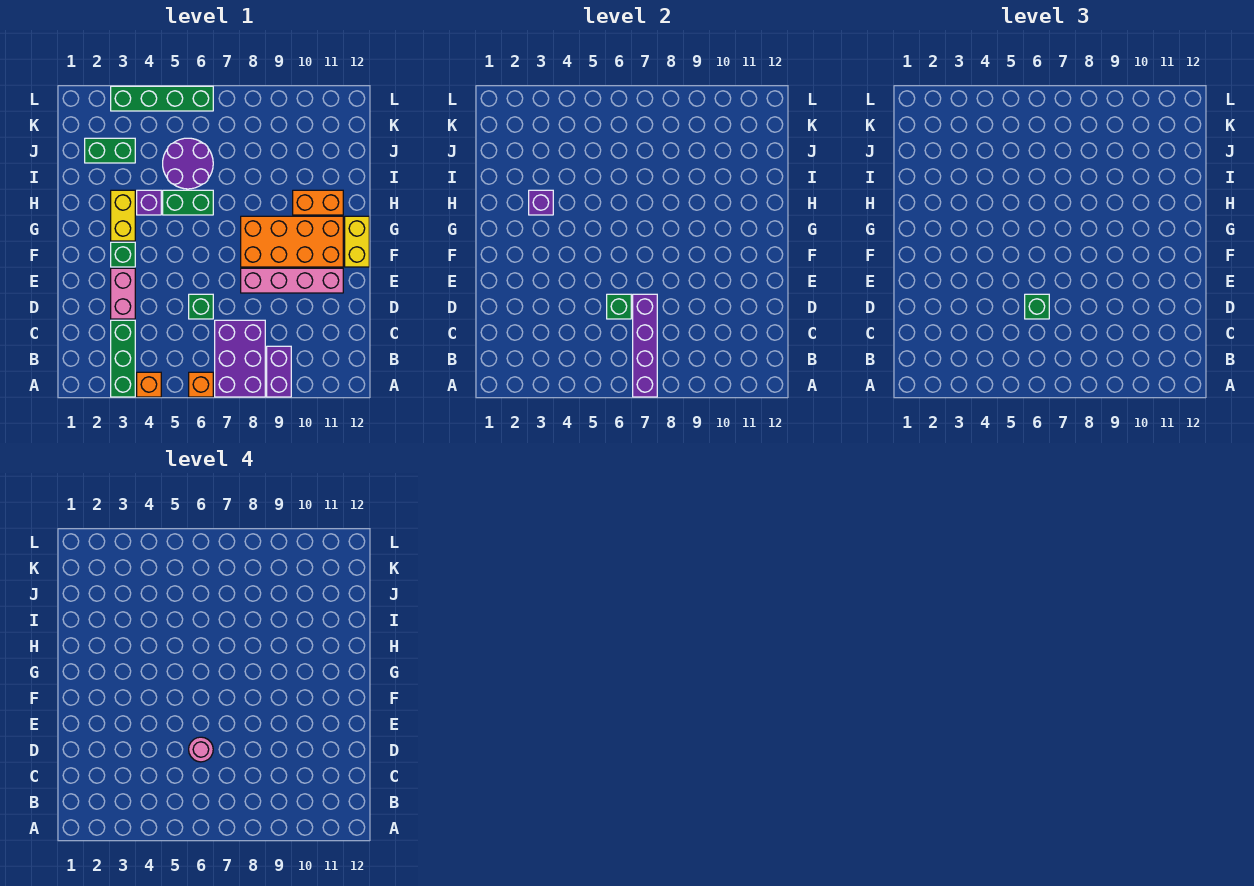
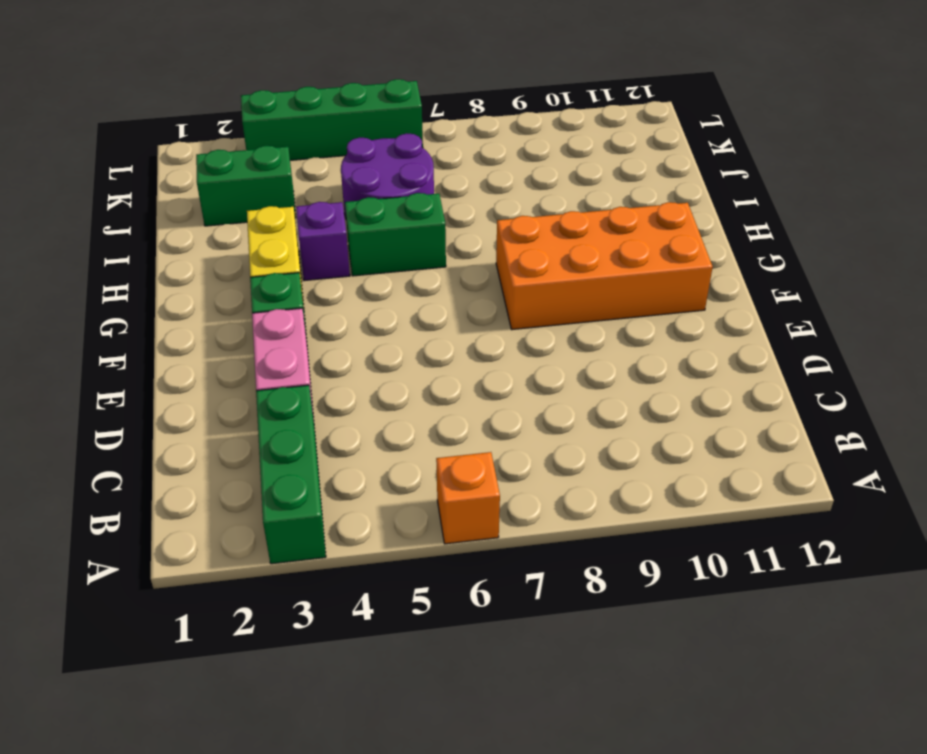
none -> orange 1x1 brick [137,372,161,397]
none -> purple 2x3 brick [215,320,265,397]
none -> purple 1x2 brick [267,346,291,397]

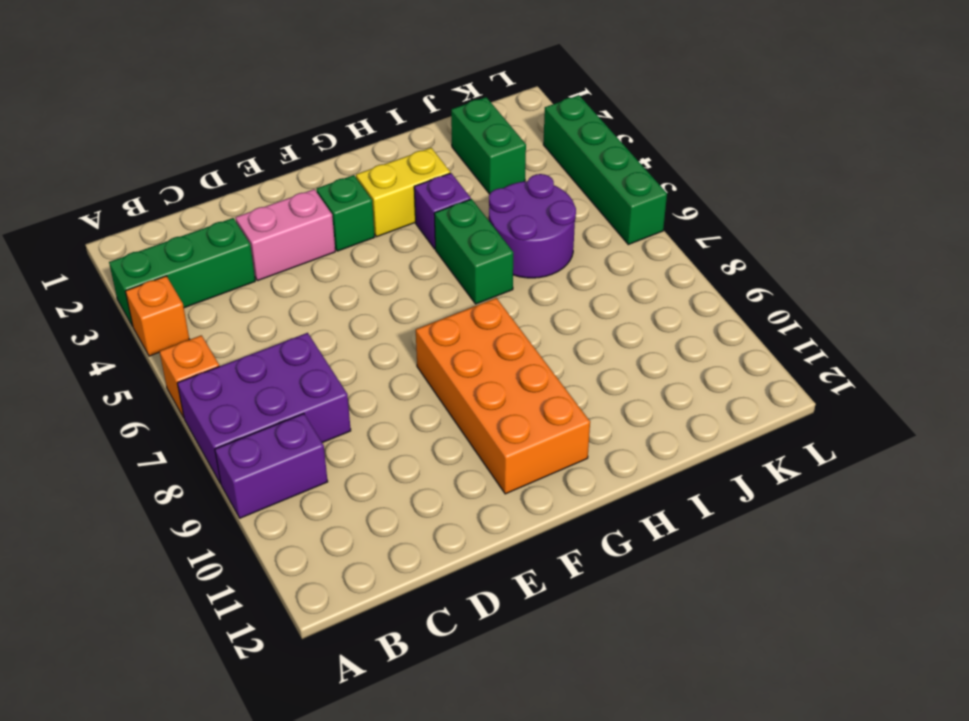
none -> green 1x1 brick [189,294,213,319]
none -> pink 1x4 brick [241,268,343,293]
none -> yellow 1x2 brick [345,216,369,267]

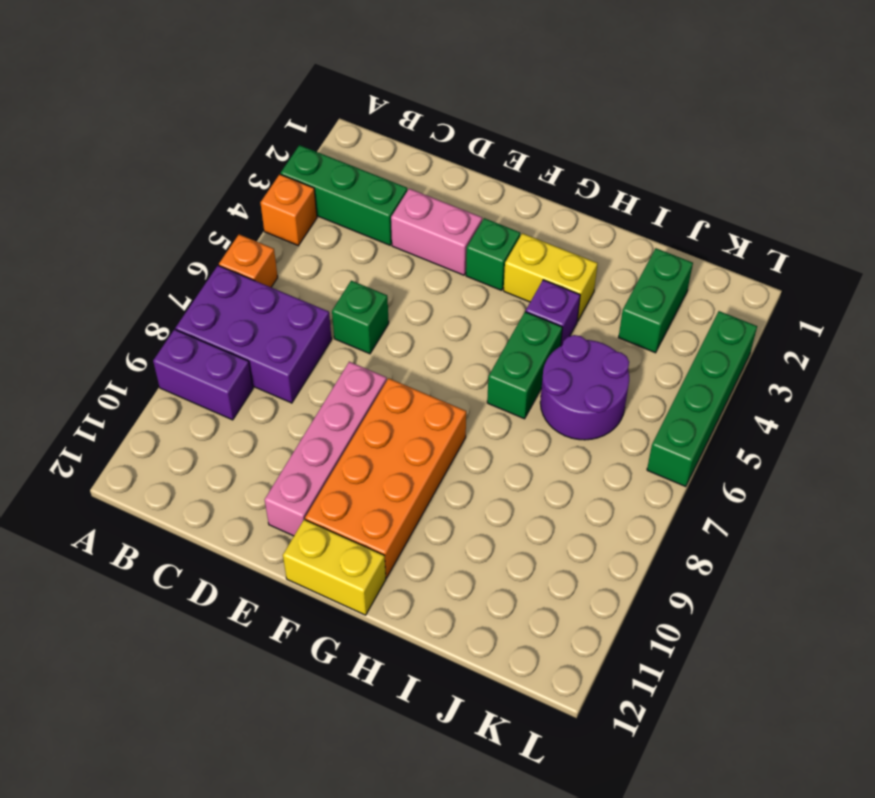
none -> orange 1x2 brick [293,190,343,215]
none -> purple 1x4 brick [633,294,657,397]
none -> green 1x1 brick [607,294,631,319]

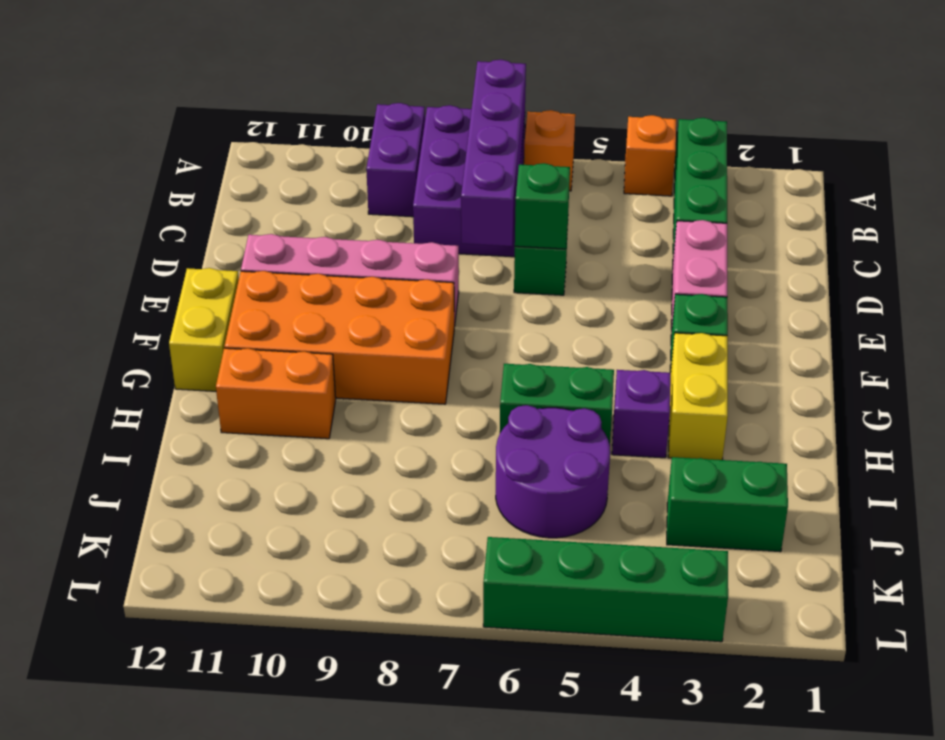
none -> purple 1x1 brick [529,190,553,215]
none -> green 1x1 brick [1025,294,1049,319]
none -> pink 1x1 round brick [189,737,213,762]

